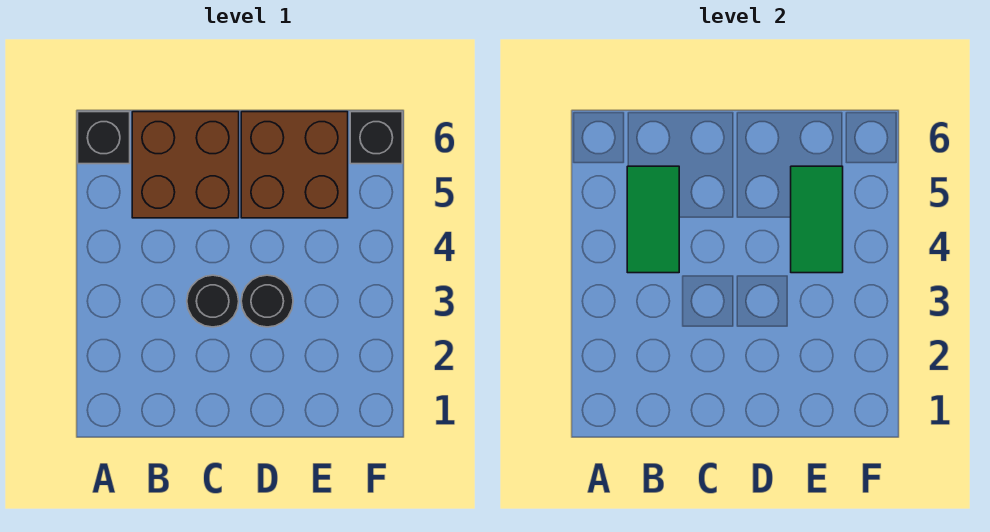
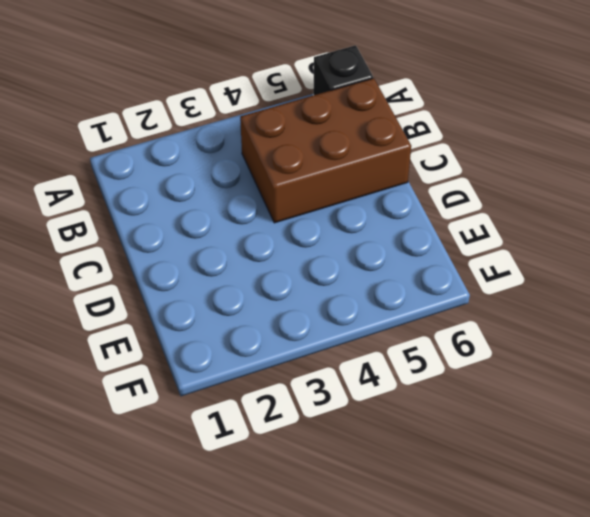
brown 2x3 brick [240,78,411,223] -> brown 2x2 brick [132,112,239,218]
none -> black 1x1 round brick [187,275,239,327]
none -> black 1x1 round brick [241,275,293,327]

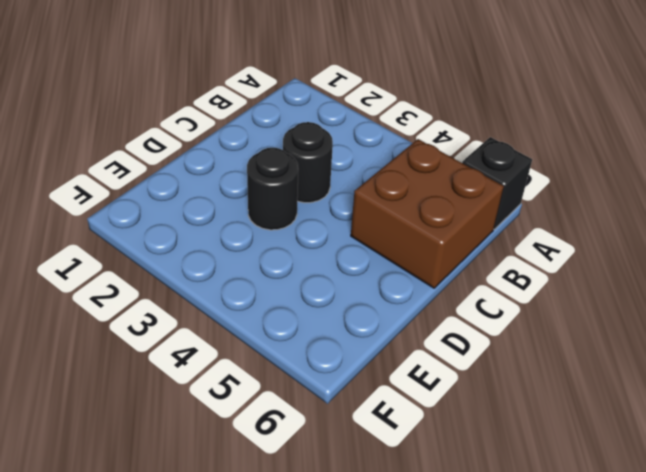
none -> brown 2x2 brick [241,112,348,218]
none -> black 1x1 brick [350,112,402,164]

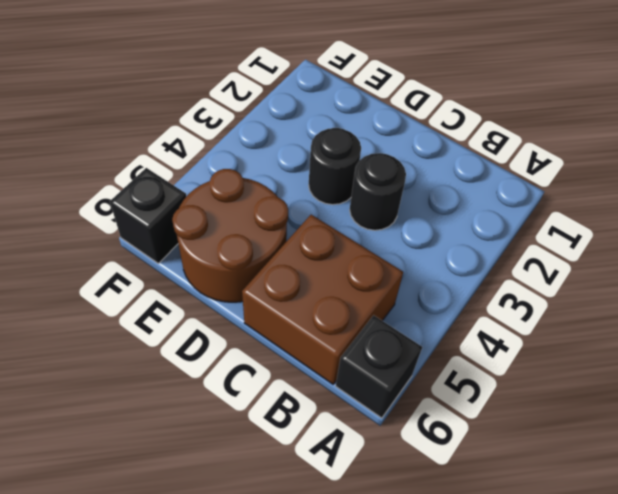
brown 2x2 round brick [172,169,288,302] -> brown 2x2 brick [241,112,348,218]
none -> green 1x2 tile [627,166,679,273]
none -> green 1x2 tile [791,166,843,273]

